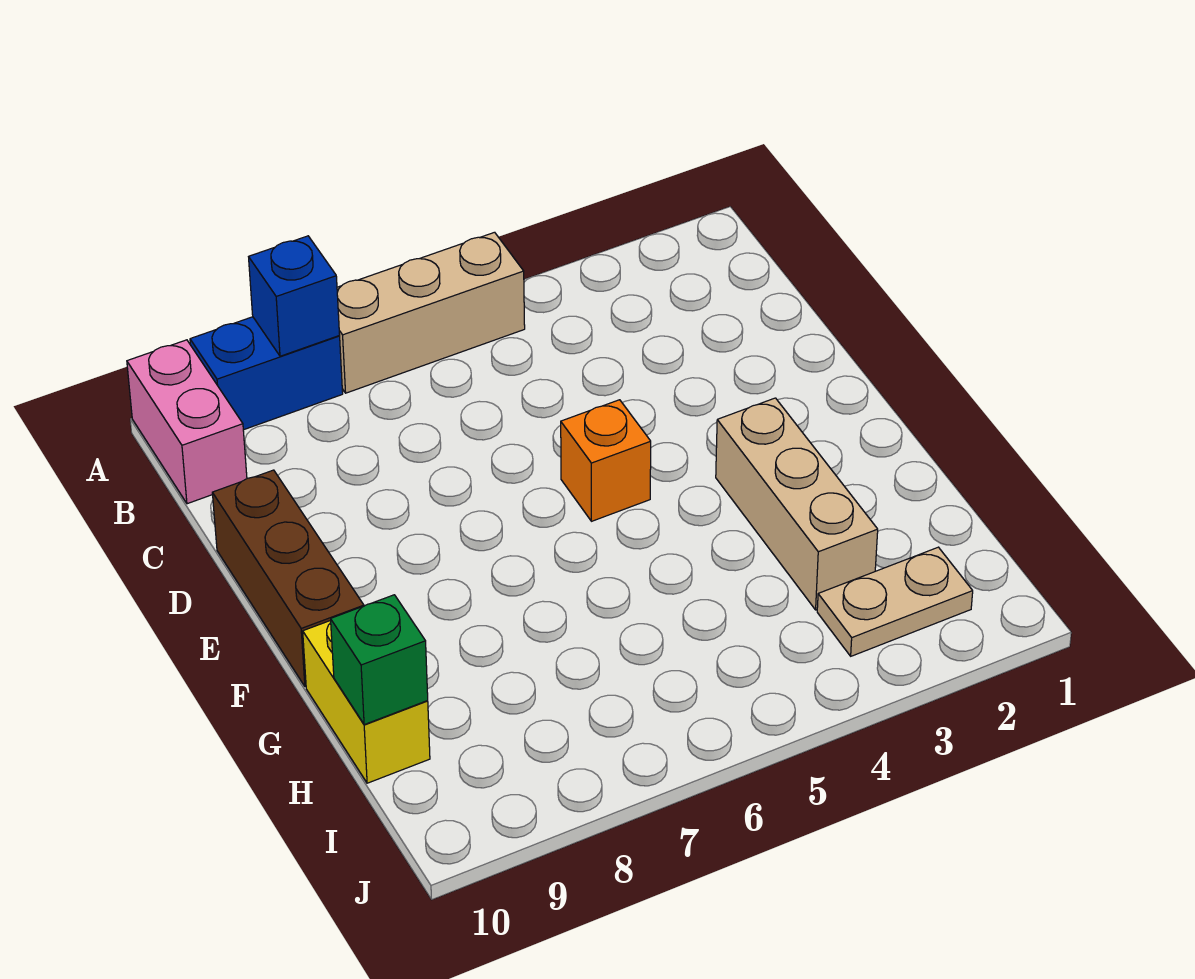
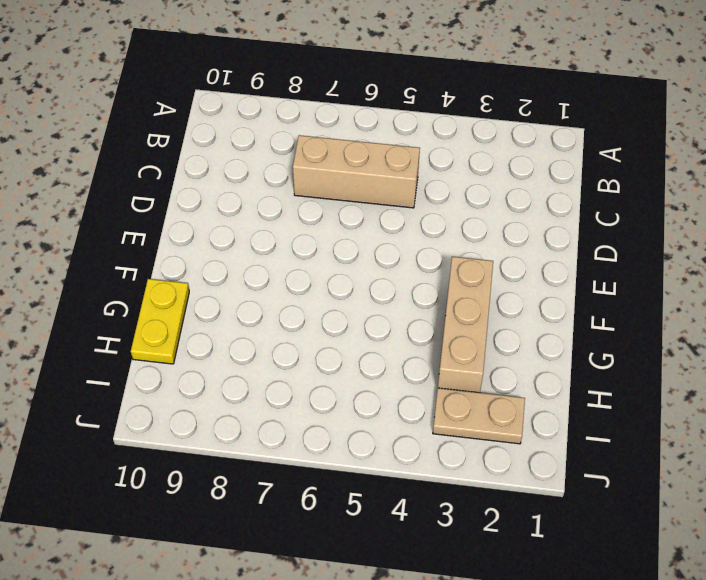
tan 1x3 brick [293,135,420,208] -> tan 1x3 brick moved to [337,232,525,393]
yellow 1x2 plate [131,279,189,364] -> yellow 1x2 brick [303,620,430,783]
none -> blue 1x2 brick [190,317,343,430]
none -> pink 1x2 brick [127,340,247,504]

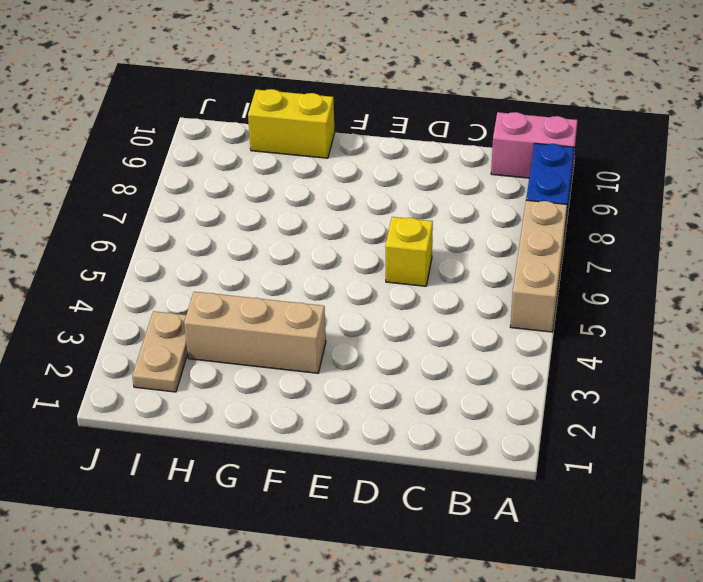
yellow 1x1 brick [385,217,433,286] -> none
none -> brown 1x3 brick [212,470,364,687]
none -> orange 1x1 brick [561,400,651,521]

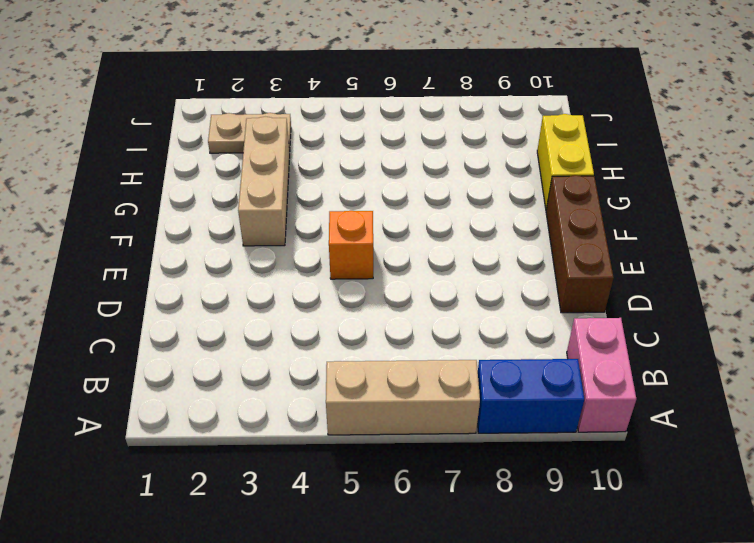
none -> blue 1x1 brick [249,236,340,356]
none -> green 1x1 brick [331,595,428,725]

